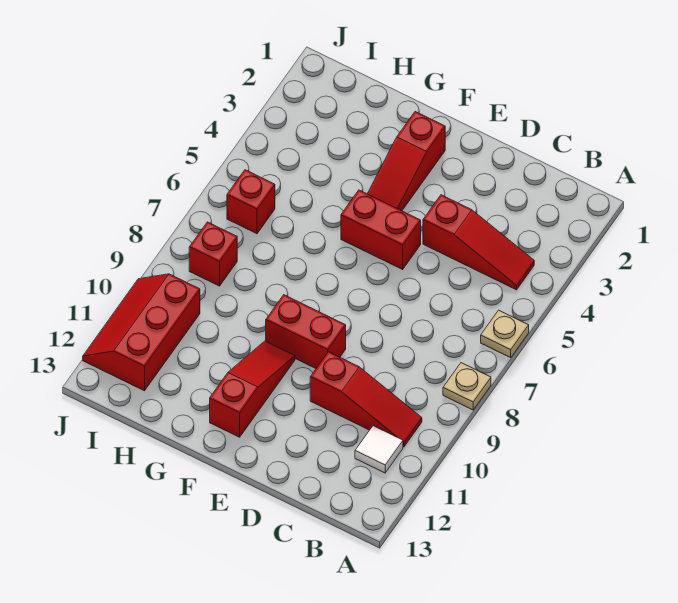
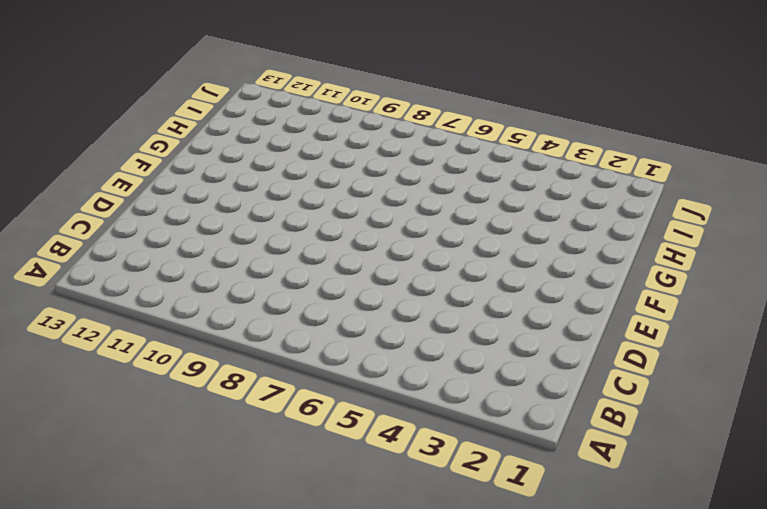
none -> tan 1x1 plate [481,310,529,358]
none -> tan 1x1 plate [443,363,491,410]
none -> red 1x3 slope [423,195,534,290]

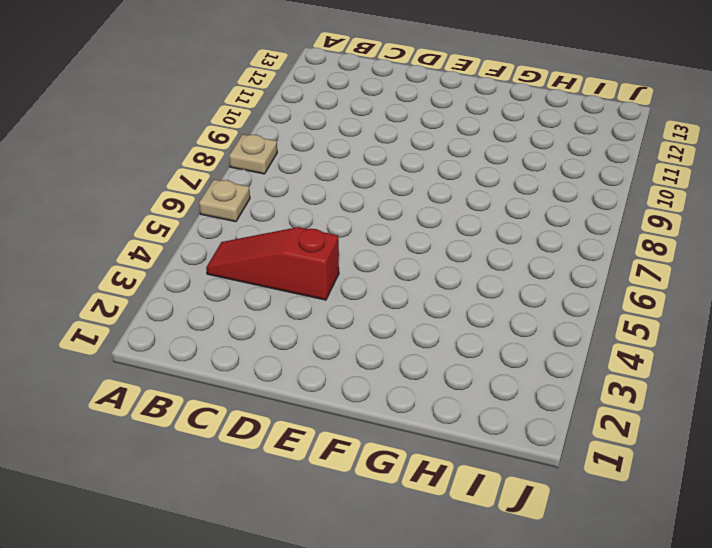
none -> red 1x3 slope [310,352,422,447]
none -> white 1x1 tile [355,426,403,473]
none -> red 1x2 brick [341,190,421,269]

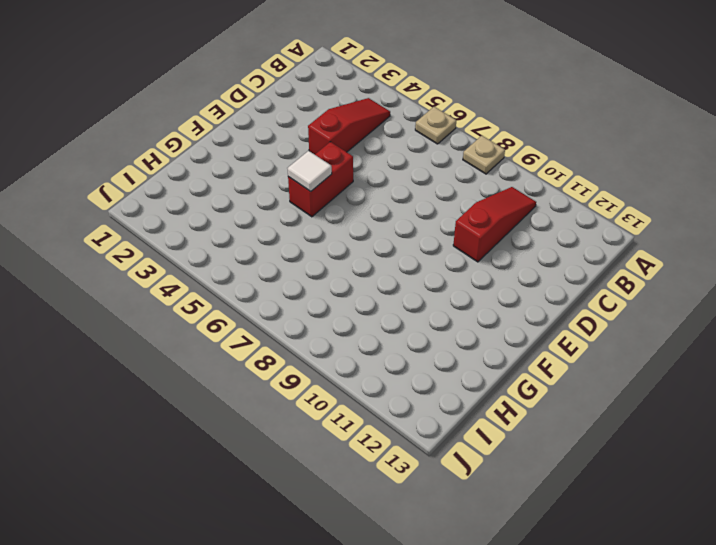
white 1x1 tile [287,151,332,191] -> white 1x1 tile moved to [355,426,403,473]
none -> red 1x2 brick [266,295,346,368]
none -> red 1x3 slope [367,112,445,211]
none -> red 1x3 slope [210,341,295,437]

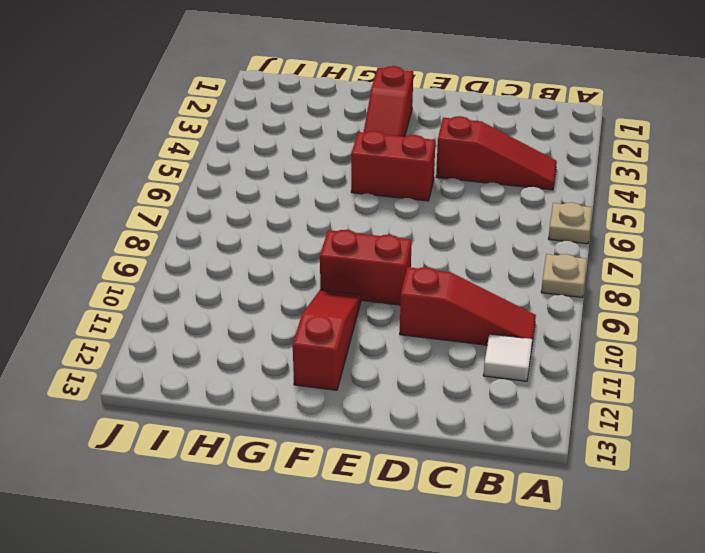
none -> red 1x1 brick [227,170,275,234]
none -> red 1x1 brick [189,222,237,286]
none -> red 2x3 slope [83,274,200,391]

